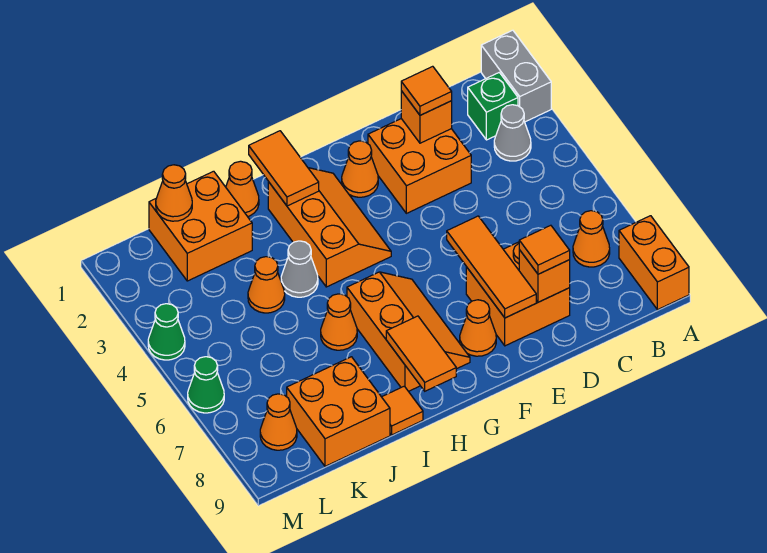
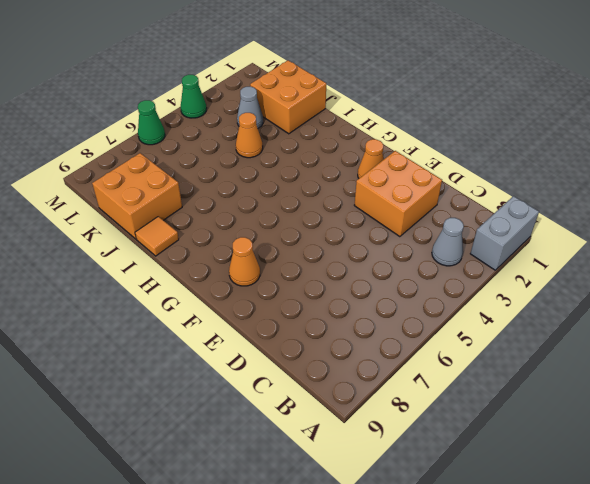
grey 1x1 cone [237,87,263,128] -> grey 1x1 cone moved to [281,241,318,297]
none -> orange 1x2 brick [619,216,689,310]
none -> green 1x1 brick [468,73,518,140]
none -> orange 1x1 cone [573,211,610,267]

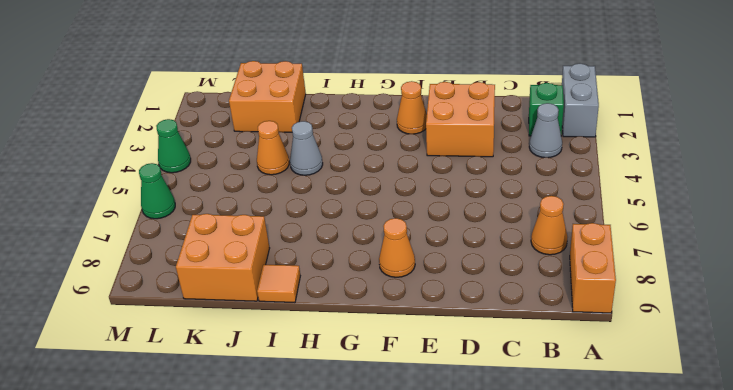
none -> orange 2x2 brick [466,242,570,346]
none -> orange 2x3 slope [268,168,391,287]
none -> orange 2x3 slope [347,272,470,391]

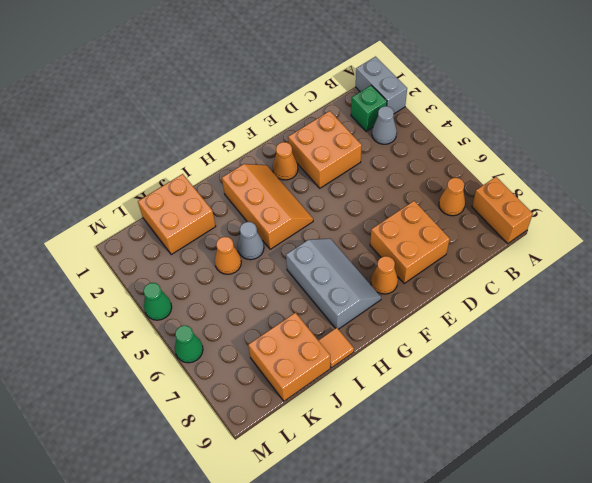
grey 2x3 slope [286,239,381,329] -> orange 2x3 slope [347,272,470,391]
none -> orange 1x1 cone [226,161,259,217]
none -> orange 1x1 cone [321,294,357,350]
none -> orange 1x1 cone [260,394,297,450]

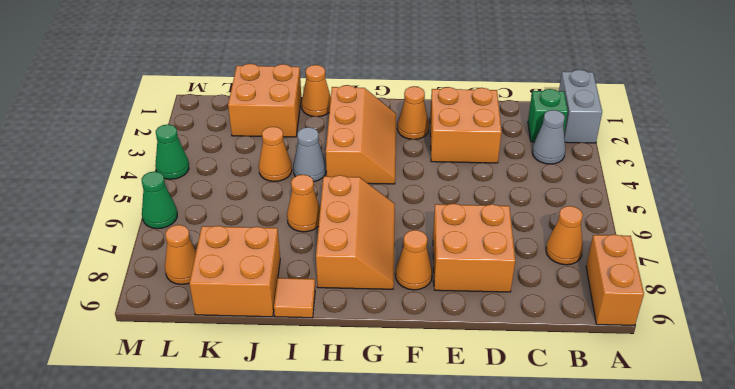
none -> orange 1x1 brick [401,91,452,143]
none -> orange 1x1 brick [519,250,570,302]
none -> orange 1x3 tile [447,216,536,318]

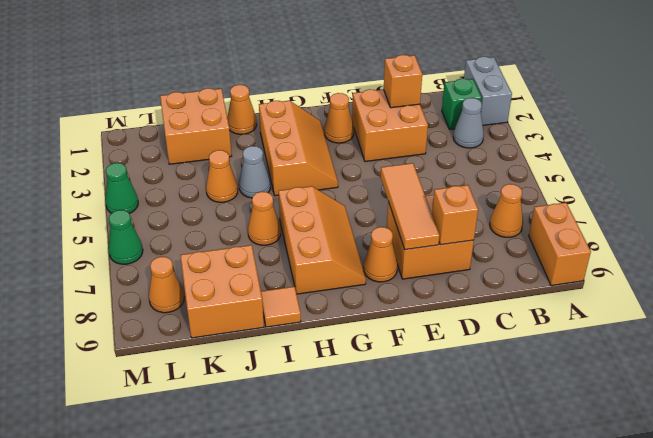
none -> orange 1x2 tile [249,131,319,206]
none -> orange 1x2 tile [386,316,456,391]
none -> orange 1x1 cone [156,165,192,221]

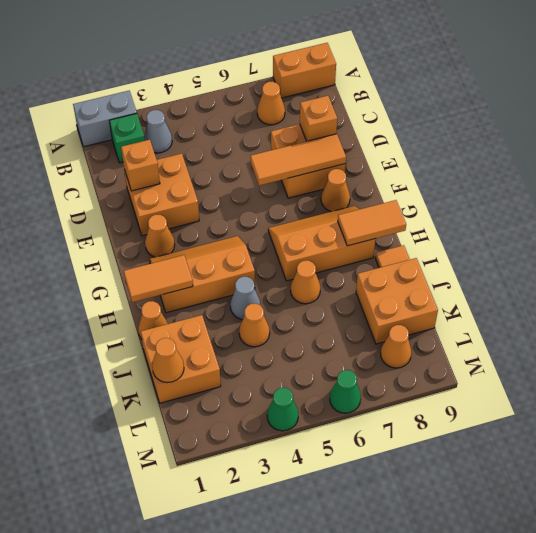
none -> orange 1x1 tile [401,66,452,115]
none -> orange 1x1 tile [519,225,570,274]

